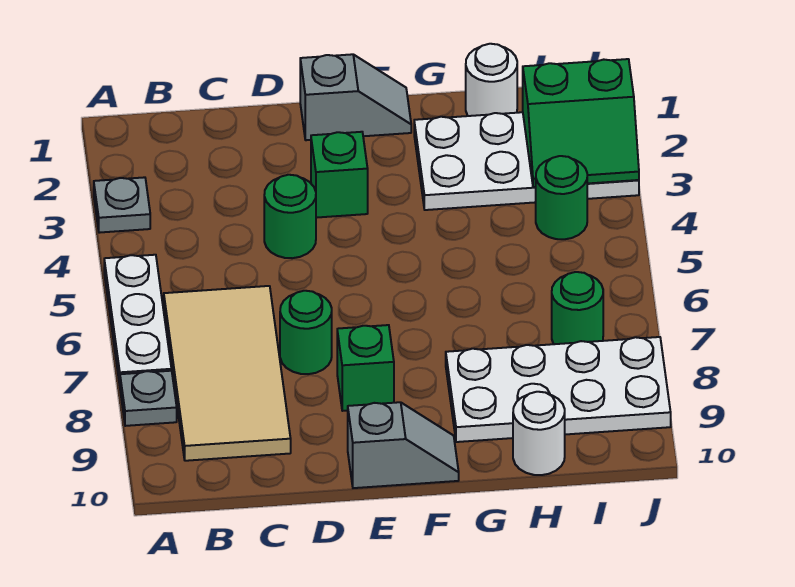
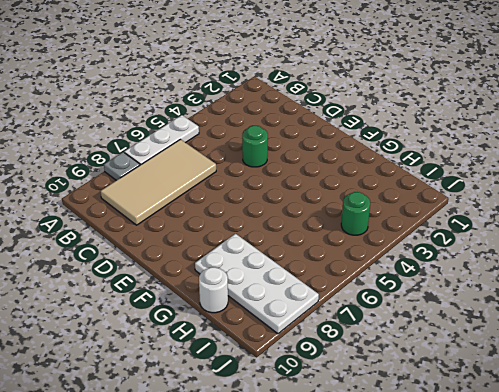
none -> grey 1x1 plate [94,177,150,233]
none -> green 1x1 round brick [280,291,332,374]
none -> grey 1x2 slope [300,54,411,140]

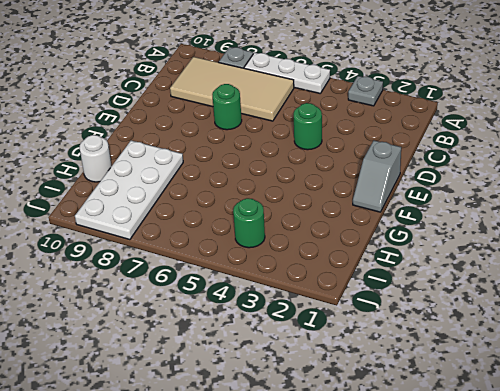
none -> green 1x1 brick [311,132,368,218]
none -> green 1x1 brick [337,325,394,411]
none -> grey 1x2 slope [348,402,459,488]

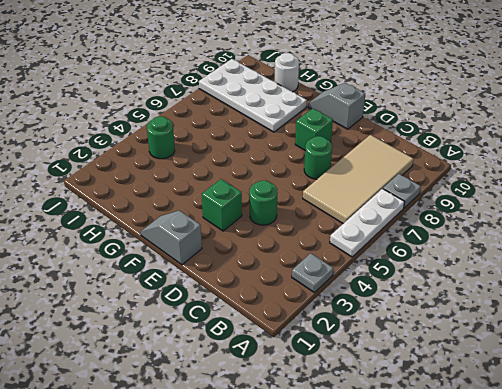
none -> white 2x4 plate [414,112,639,210]
none -> white 1x1 round brick [466,44,517,116]
none -> green 1x1 round brick [552,272,603,344]

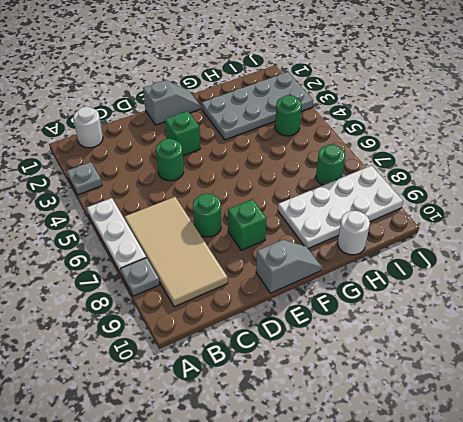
white 1x1 round brick [73,107,103,148] -> white 1x1 round brick moved to [466,44,517,116]
grey 2x4 plate [202,72,313,140] -> white 2x4 plate [414,112,639,210]
none -> green 2x2 slope [523,59,639,187]

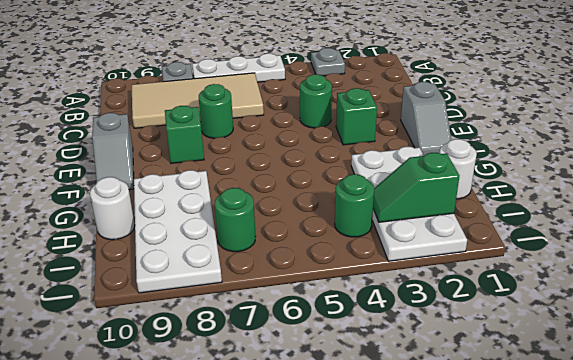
green 1x2 slope [373,153,459,222] -> green 2x2 slope [523,59,639,187]

